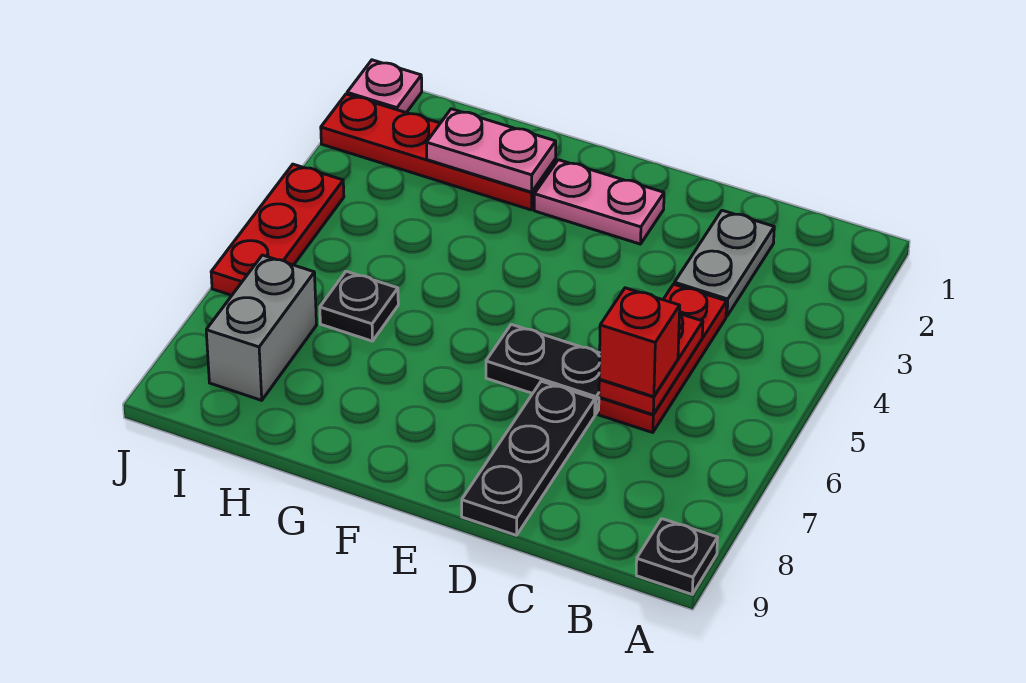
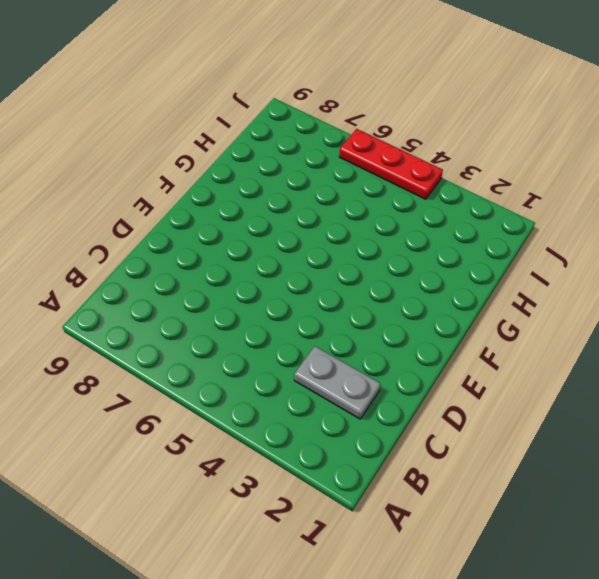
none -> black 1x1 plate [636,519,718,594]
none -> red 1x3 plate [599,284,727,433]
none -> black 1x2 plate [486,324,600,414]

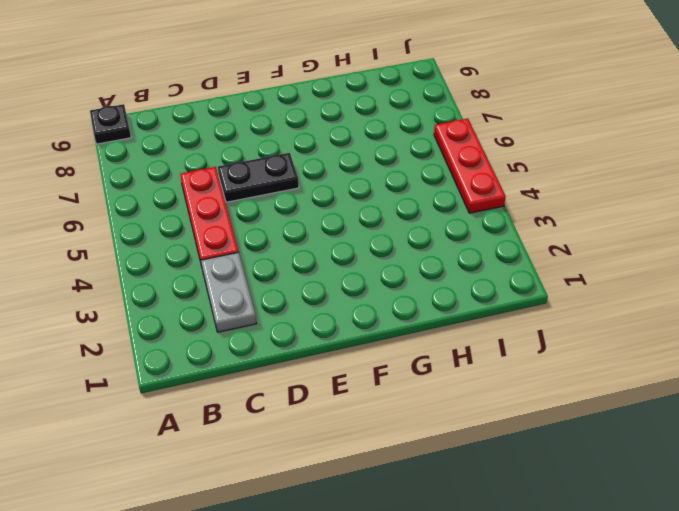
none -> black 1x3 plate [462,381,595,535]
none -> pink 1x2 plate [534,160,664,244]
none -> red 1x4 plate [321,94,556,210]

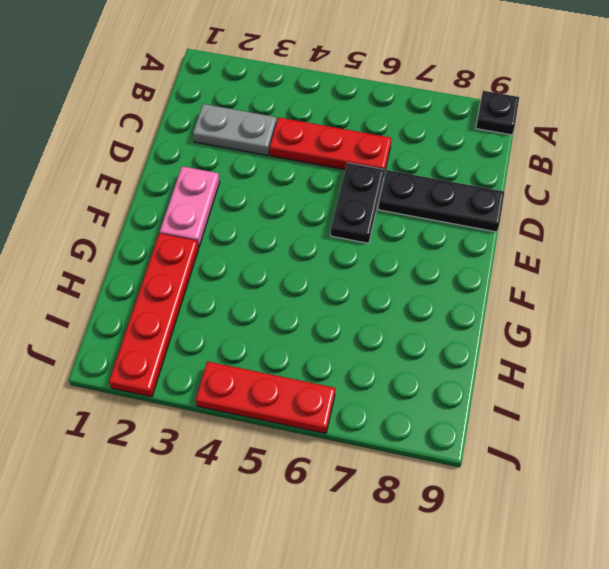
none -> black 1x1 plate [320,271,398,341]
none -> grey 1x2 brick [206,255,316,400]
none -> pink 1x1 plate [347,60,422,113]

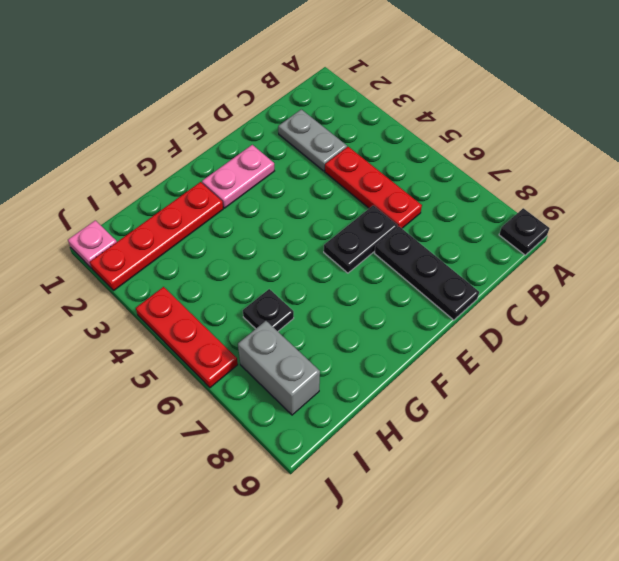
none -> red 1x2 plate [599,314,703,415]
none -> pink 1x2 plate [426,109,556,192]
none -> red 1x1 brick [599,288,680,397]

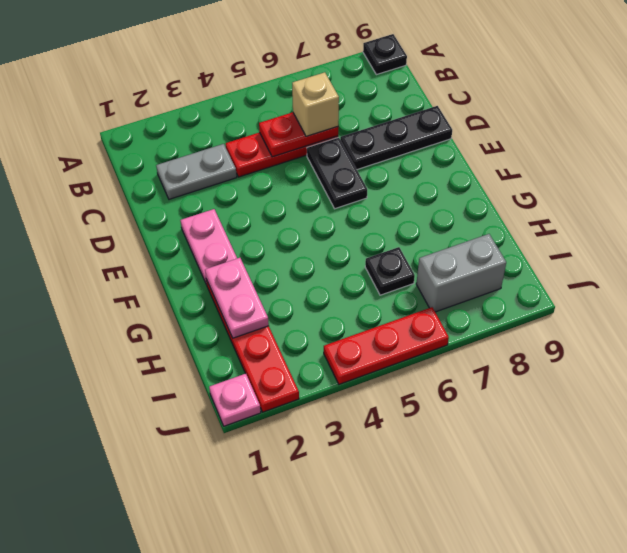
tan 1x1 brick [292,72,339,136] -> red 1x1 brick [599,288,680,397]

